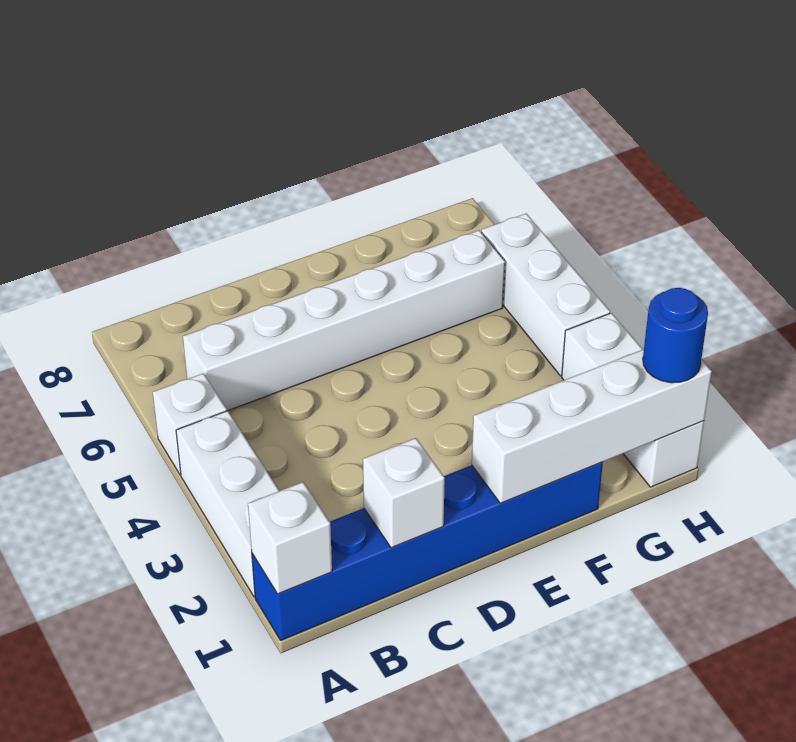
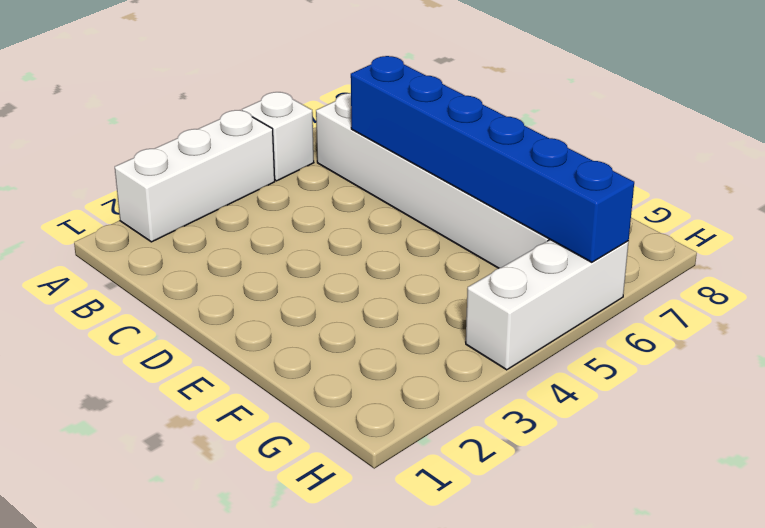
blue 1x6 brick [351,56,634,262] -> blue 1x6 brick moved to [252,462,603,640]
none -> white 1x3 brick [562,313,704,487]
none -> white 1x1 brick [248,482,332,594]

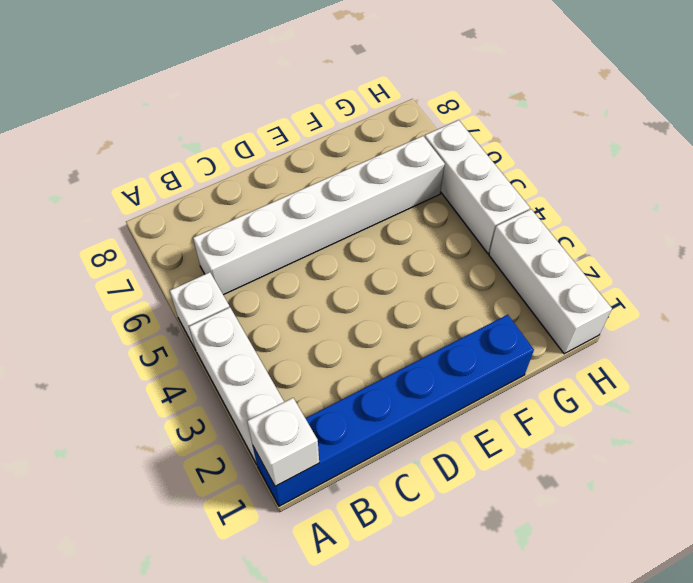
none -> white 1x1 brick [363,438,445,548]
none -> white 1x4 brick [472,349,712,503]

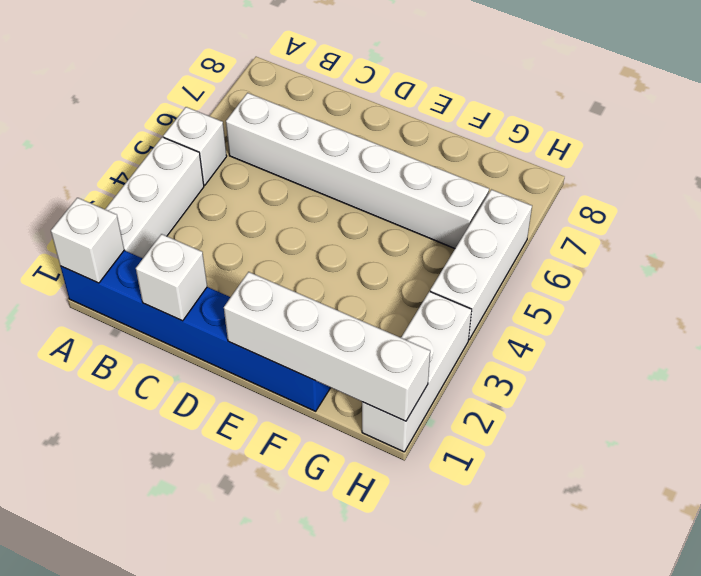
none -> blue 1x1 round brick [643,288,708,383]

